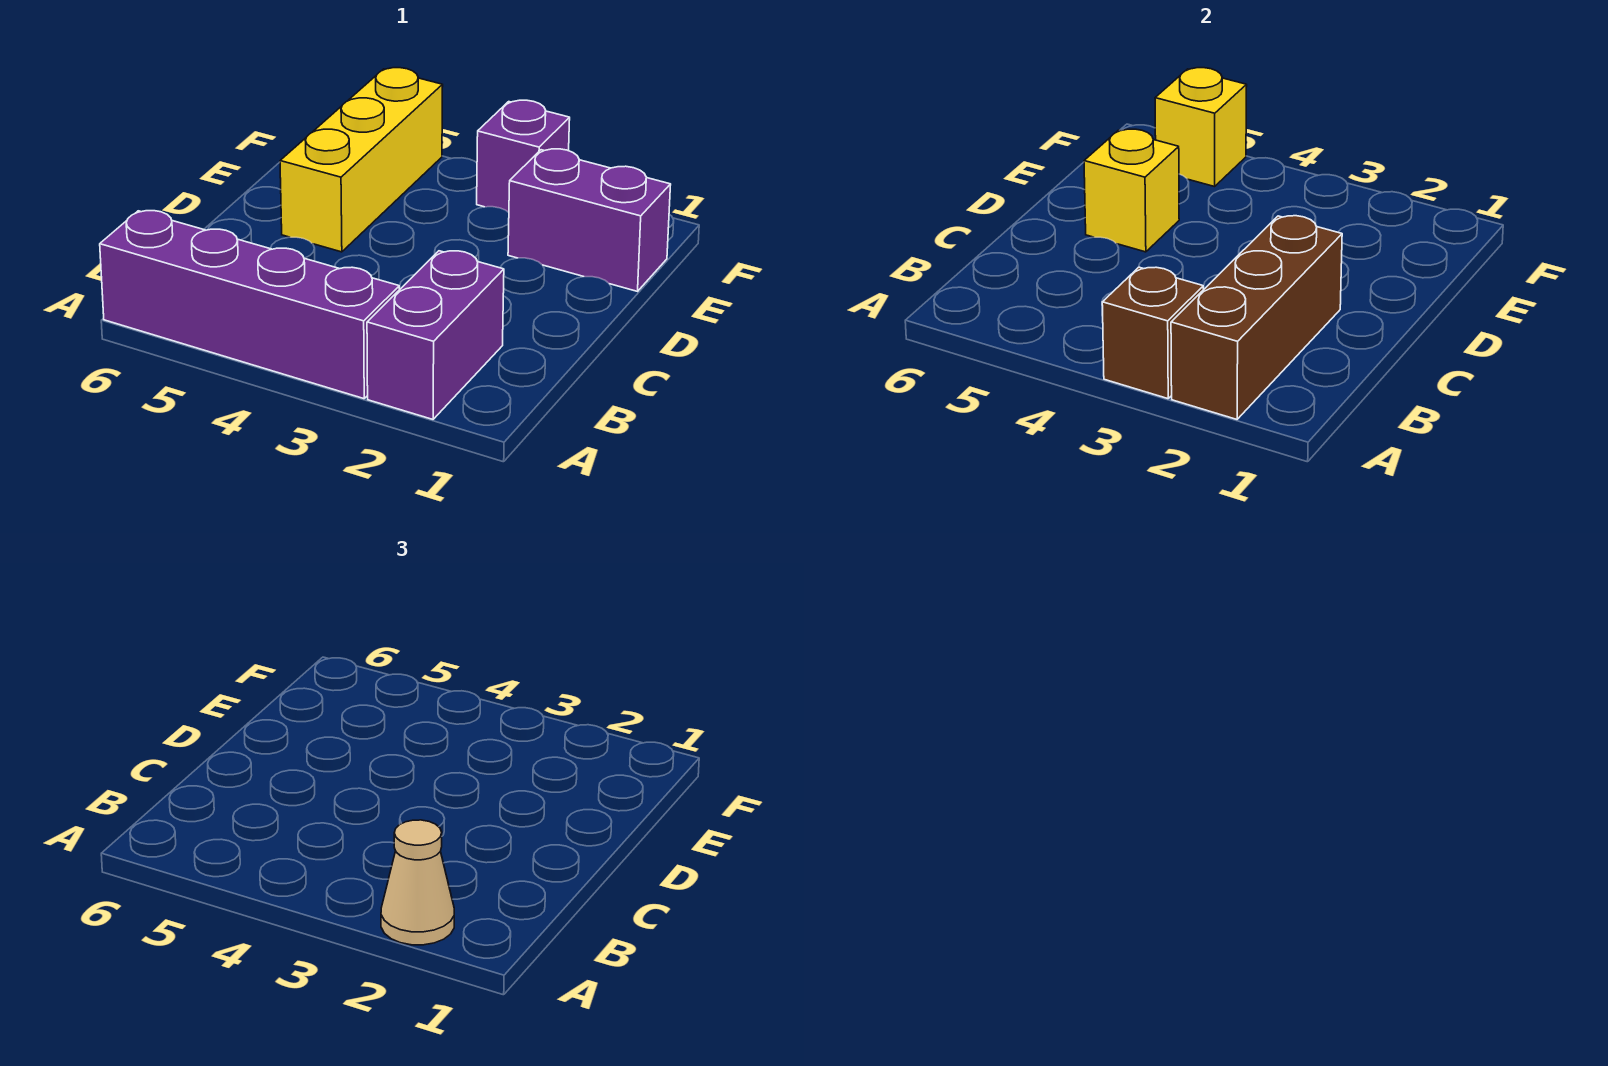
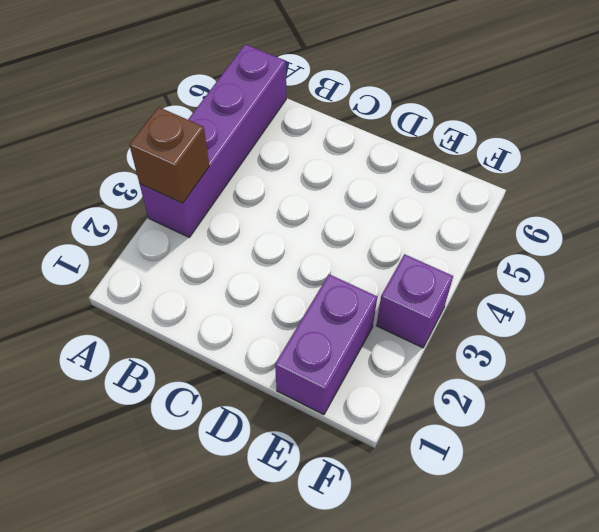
none -> purple 1x2 brick [367,251,504,419]
none -> yellow 1x3 brick [280,68,443,252]

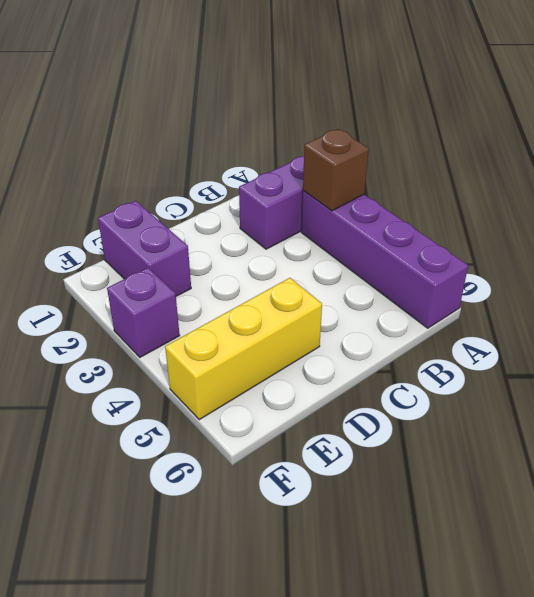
none -> brown 1x3 brick [1171,216,1342,419]
none -> yellow 1x1 brick [1084,129,1179,252]

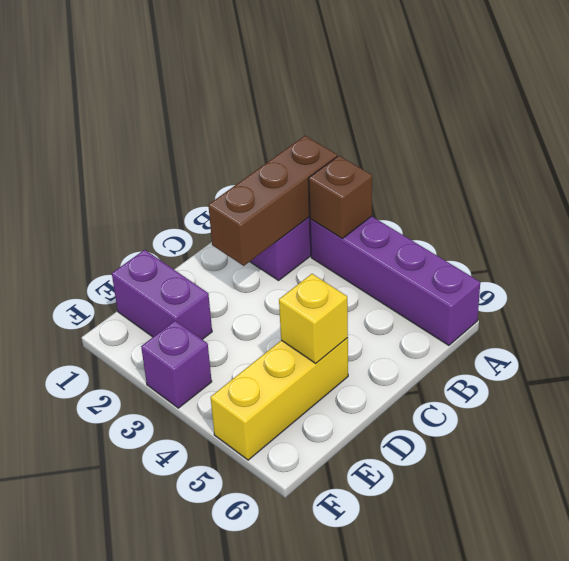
none -> yellow 1x1 brick [1155,68,1247,187]
none -> tan 1x1 cone [381,820,454,945]

